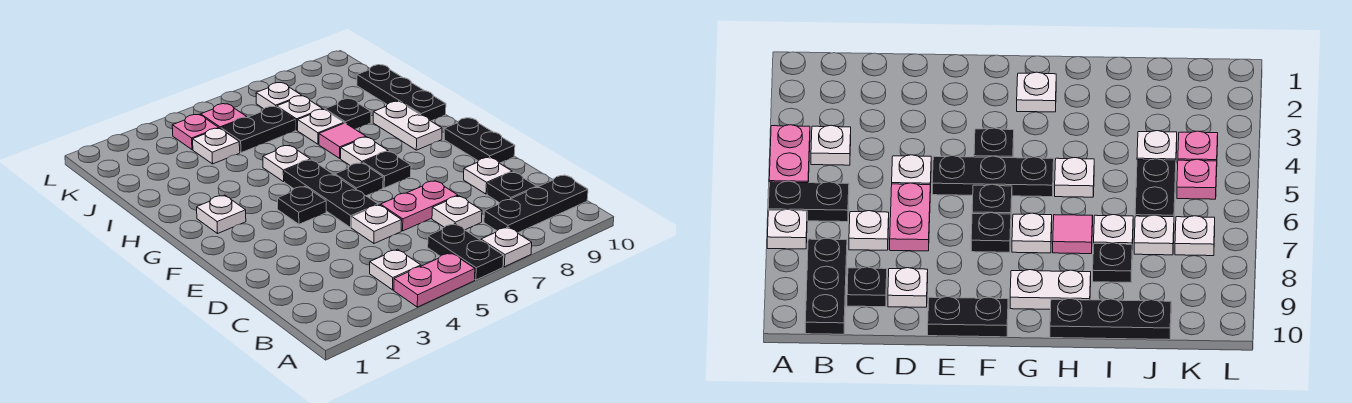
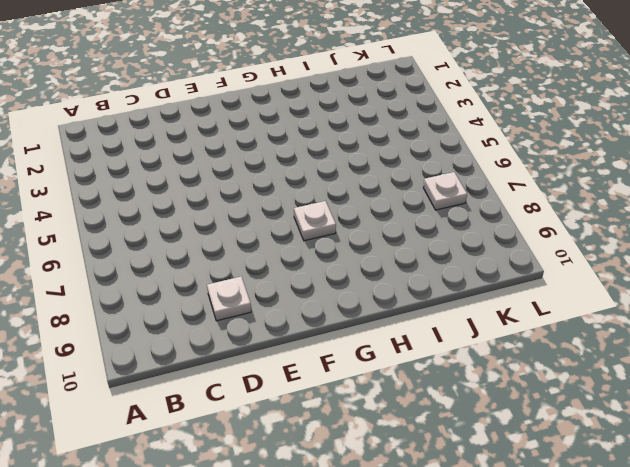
none -> pink 1x2 plate [394,253,475,307]
none -> black 1x2 plate [428,224,504,280]
none -> white 1x1 plate [481,227,532,267]

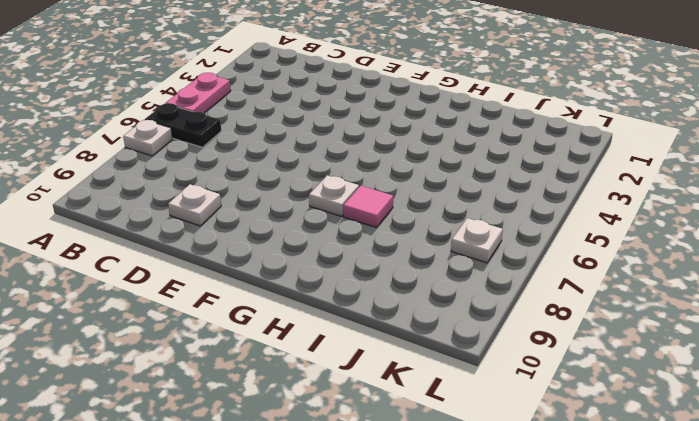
none -> white 1x1 plate [370,249,421,290]
none -> black 1x3 plate [484,175,588,233]
none -> white 1x1 plate [432,196,482,230]

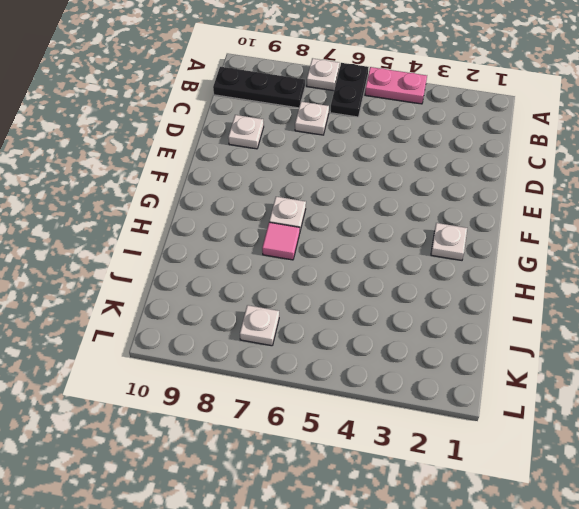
none -> white 1x1 plate [370,249,421,290]
none -> black 1x1 plate [487,172,537,203]
none -> white 1x1 plate [352,205,402,243]

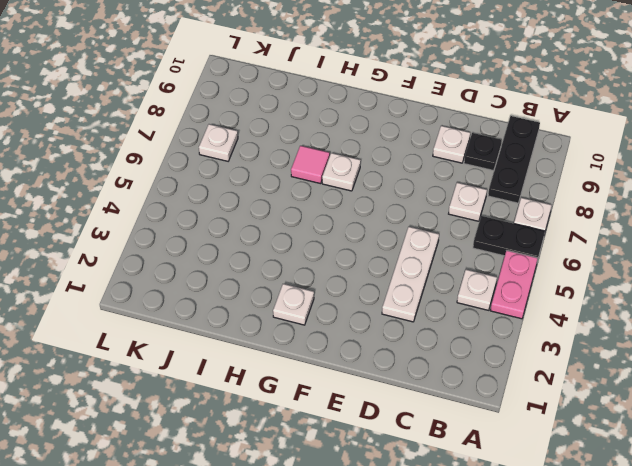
white 1x3 plate [382,227,439,322] -> white 1x1 plate [352,205,402,243]
none -> pink 1x2 plate [381,181,458,231]
none -> black 1x3 plate [284,160,378,227]
none -> black 1x2 plate [444,118,515,163]

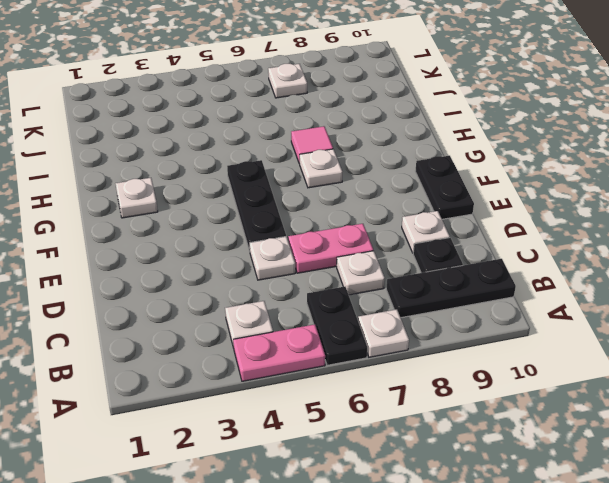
none -> black 1x1 plate [278,186,326,224]
none -> black 1x1 plate [335,163,383,196]
none -> black 1x1 plate [363,151,411,188]

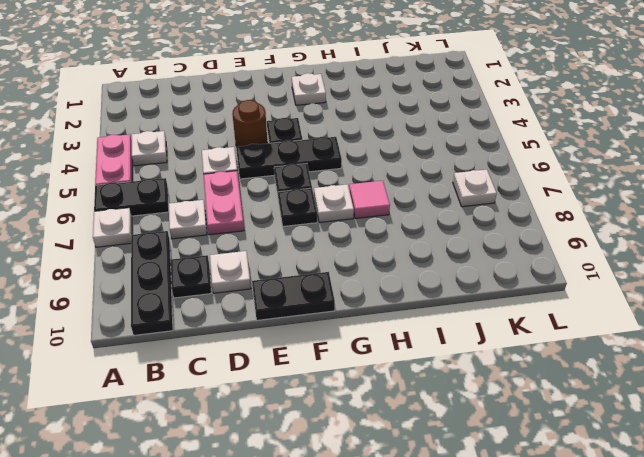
brown 1x1 round brick [233,100,267,147] -> none
none -> white 1x2 plate [373,101,442,150]
none -> white 1x1 plate [263,145,310,182]
none -> black 1x3 plate [357,65,446,121]

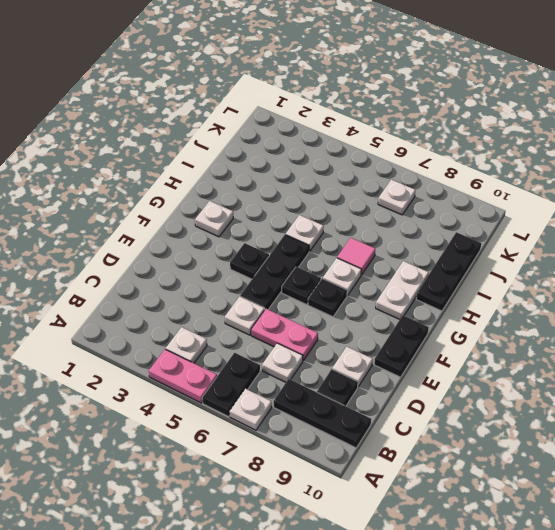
none -> white 1x1 plate [298,109,344,144]
none -> black 1x1 plate [325,99,371,129]
none -> white 1x1 plate [193,128,240,164]

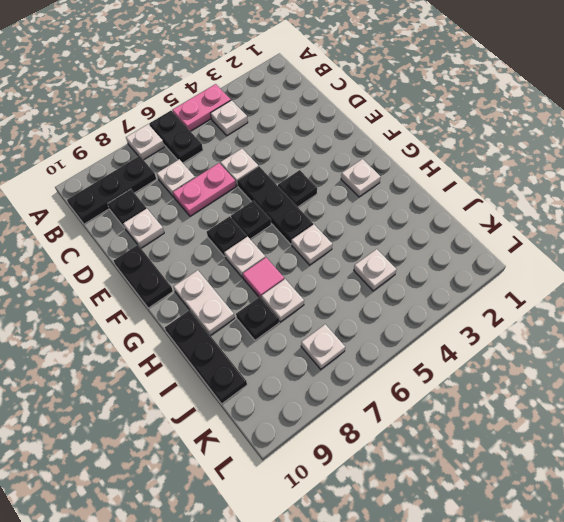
none -> black 1x2 plate [221,107,295,153]
none -> white 1x1 plate [277,96,323,130]
none -> pink 1x1 plate [172,114,219,150]

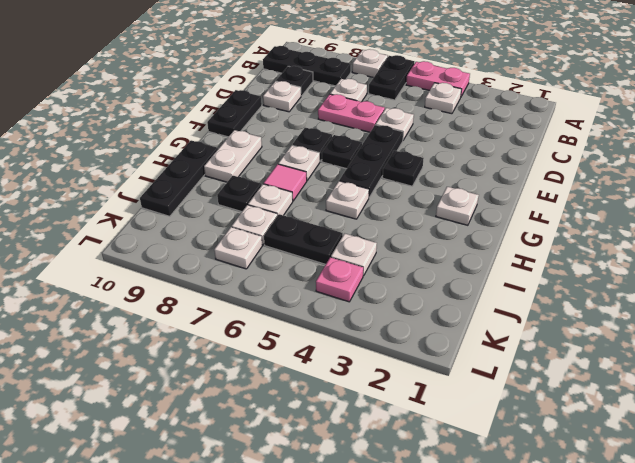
none -> pink 1x1 plate [201,104,247,129]

